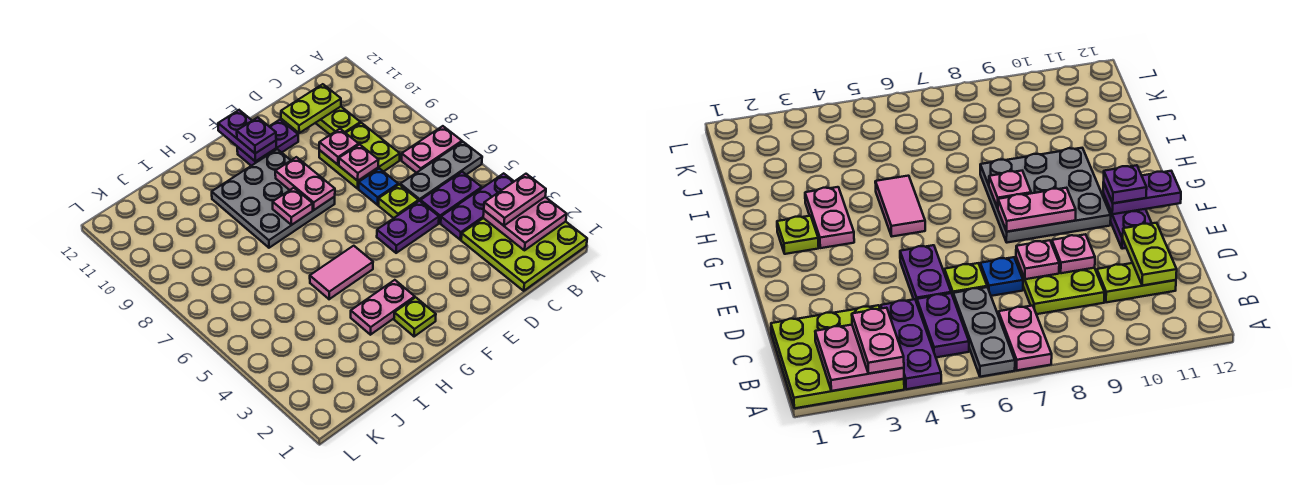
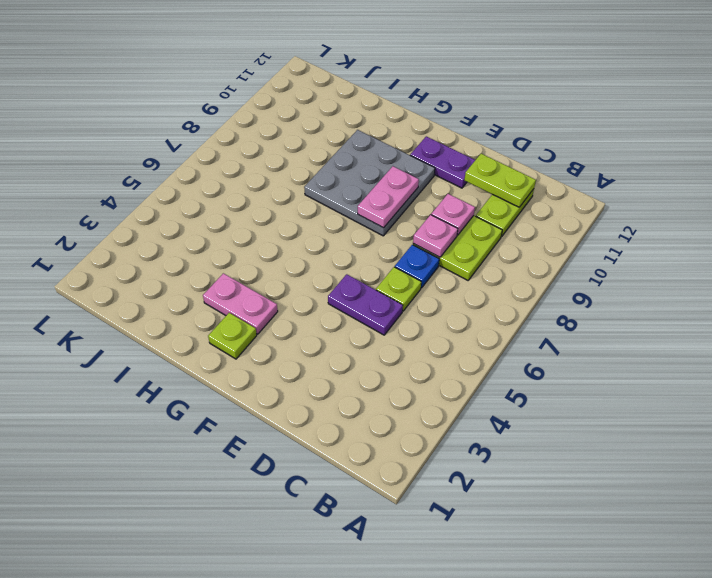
none -> lime 3x3 plate [461,218,587,291]
none -> purple 1x3 plate [441,173,514,240]
none -> grey 1x3 plate [400,142,482,201]

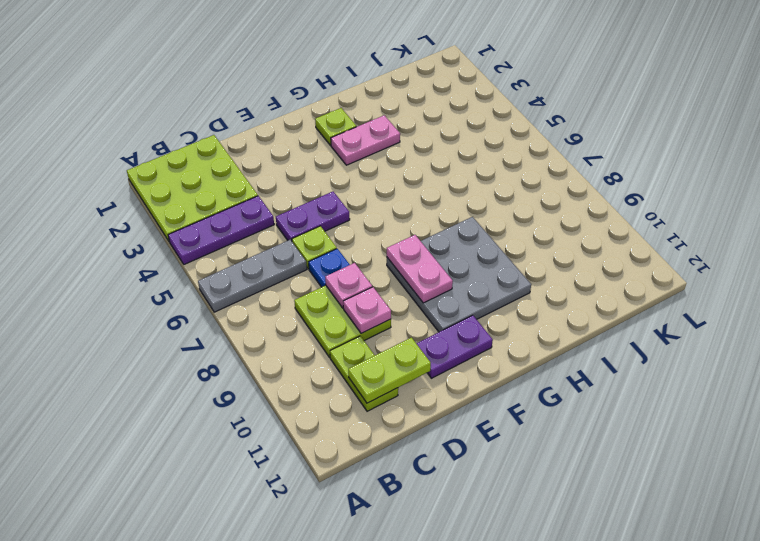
none -> pink 1x2 plate [401,126,462,173]
none -> purple 1x2 plate [421,172,482,223]
none -> pink 1x2 tile [310,246,373,299]

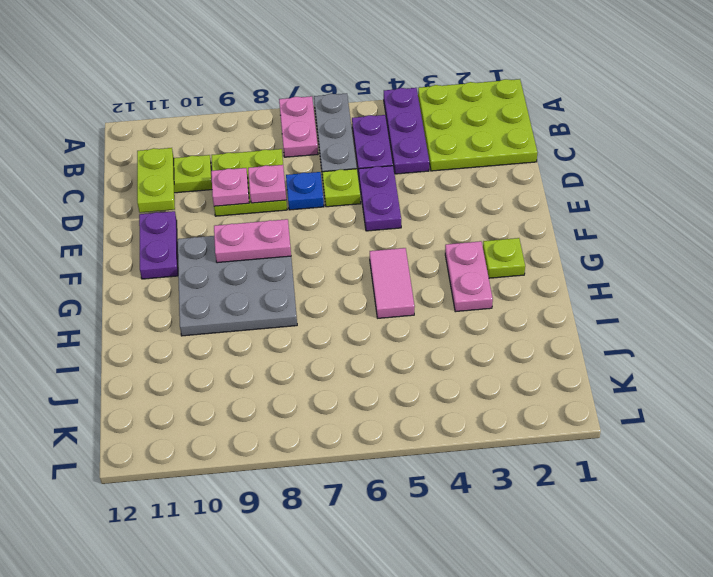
none -> pink 2x2 plate [483,197,567,250]
none -> purple 1x2 plate [218,110,276,162]
none -> pink 1x1 plate [273,188,313,225]

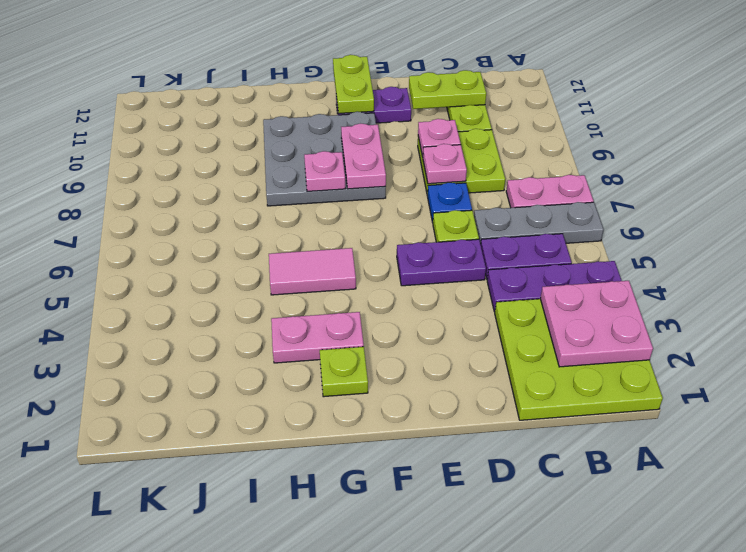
lime 1x2 plate [333,55,374,113] -> purple 1x2 plate [218,110,276,162]
none -> pink 1x2 plate [484,174,546,226]
none -> purple 1x1 plate [237,117,276,153]

